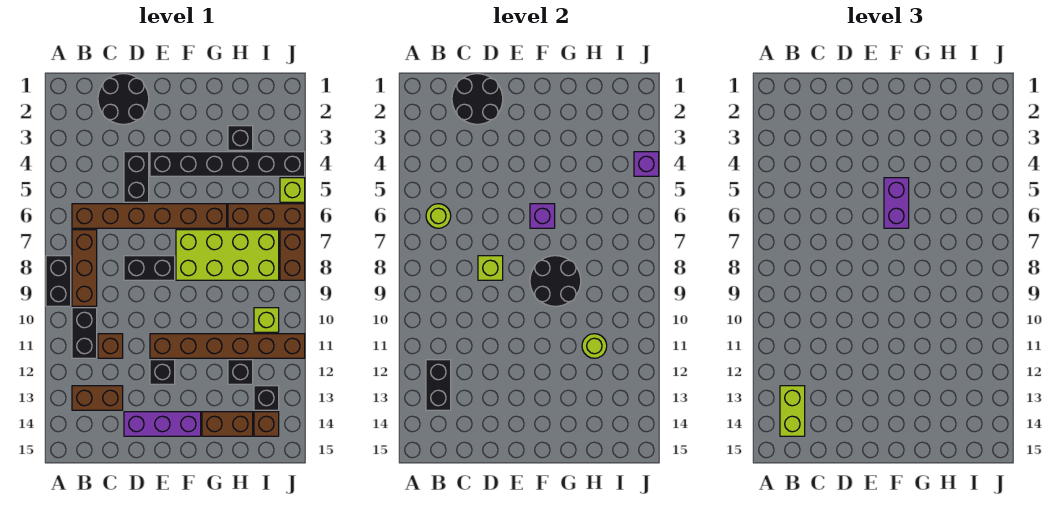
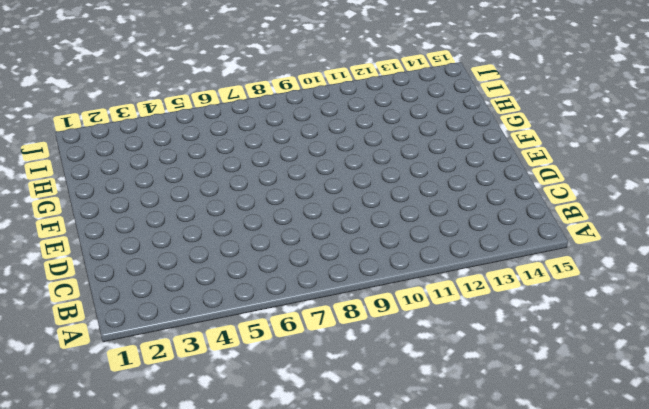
none -> black 1x2 brick [46,256,71,306]
none -> brown 1x6 brick [72,204,227,228]
none -> brown 1x3 brick [72,230,97,306]
none -> black 1x2 brick [72,308,97,358]

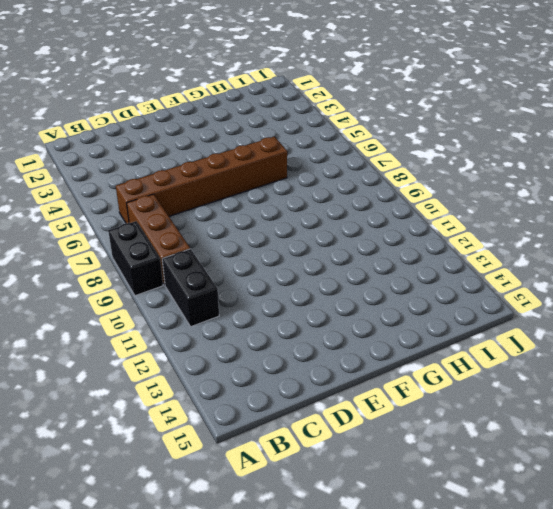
none -> brown 1x2 brick [72,386,123,410]
none -> black 2x2 round brick [98,74,149,124]
none -> brown 1x1 brick [98,334,123,358]
none -> black 1x2 brick [124,152,149,202]

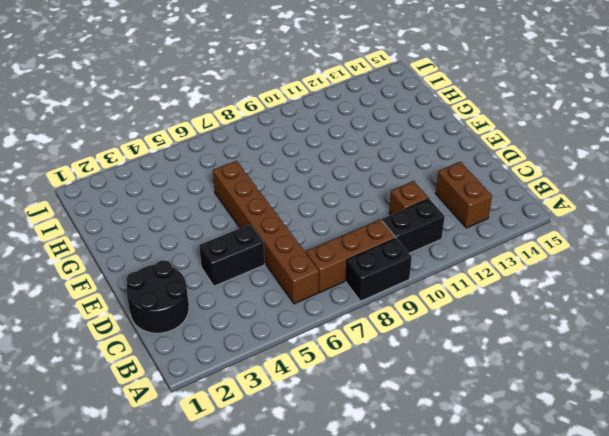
none -> black 1x2 brick [124,256,175,280]
none -> purple 1x3 brick [124,412,201,436]
none -> black 1x6 brick [150,152,305,176]
none -> brown 1x6 brick [150,334,305,358]

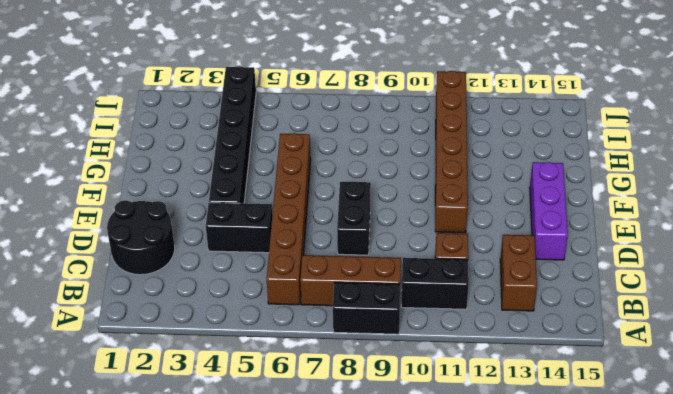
none -> black 1x1 brick [150,360,175,384]
none -> lime 2x4 brick [176,230,279,280]
none -> brown 1x2 brick [202,412,253,436]
none -> black 1x1 brick [228,126,253,150]

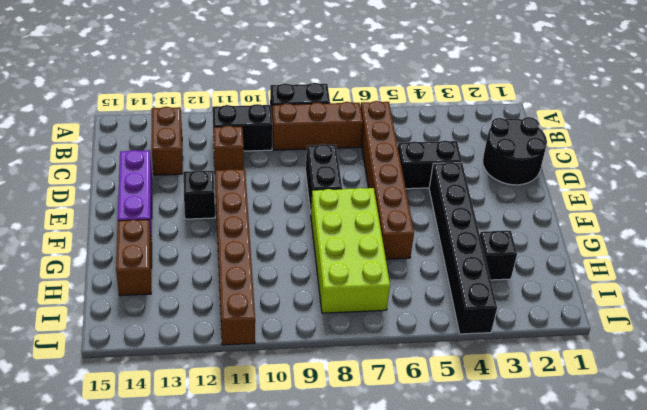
none -> brown 1x3 brick [228,204,305,228]
none -> black 1x1 brick [228,360,253,384]
none -> lime 1x1 brick [254,308,279,332]
none -> black 1x1 brick [254,386,279,410]

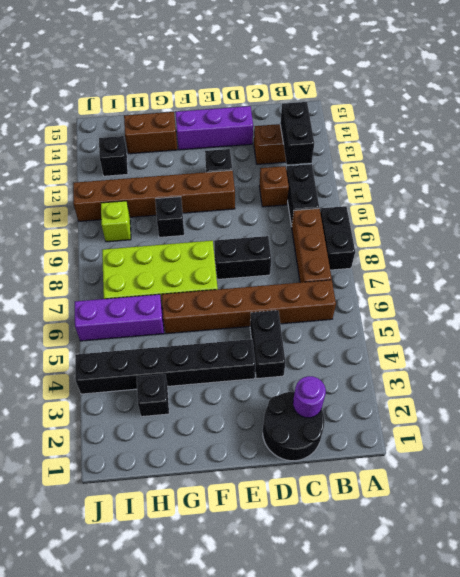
purple 1x1 round brick [293,376,326,418] -> black 2x2 round brick [452,74,503,124]
black 1x1 brick [155,197,184,237] -> black 1x1 brick moved to [228,360,253,384]
purple 1x3 brick [75,294,164,341] -> brown 1x3 brick [228,204,305,228]
none -> brown 1x1 brick [254,412,279,436]
none -> lime 1x1 brick [280,178,305,202]
none -> brown 1x2 brick [280,230,305,280]
none -> lime 1x1 round brick [426,204,451,228]

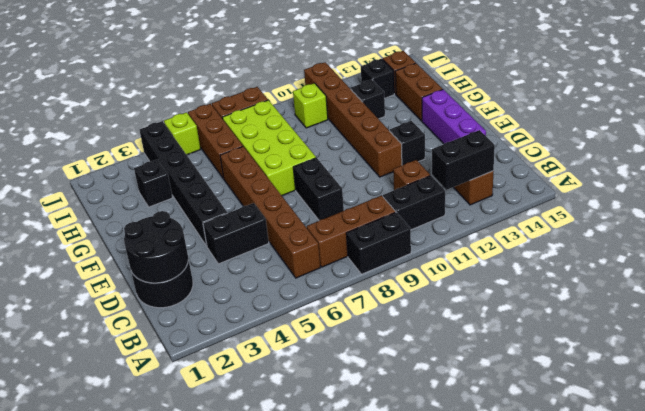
none -> lime 1x1 round brick [426,204,451,228]
none -> lime 1x1 brick [478,256,503,280]
none -> purple 1x1 brick [530,204,555,228]
none -> black 2x2 round brick [530,256,581,306]

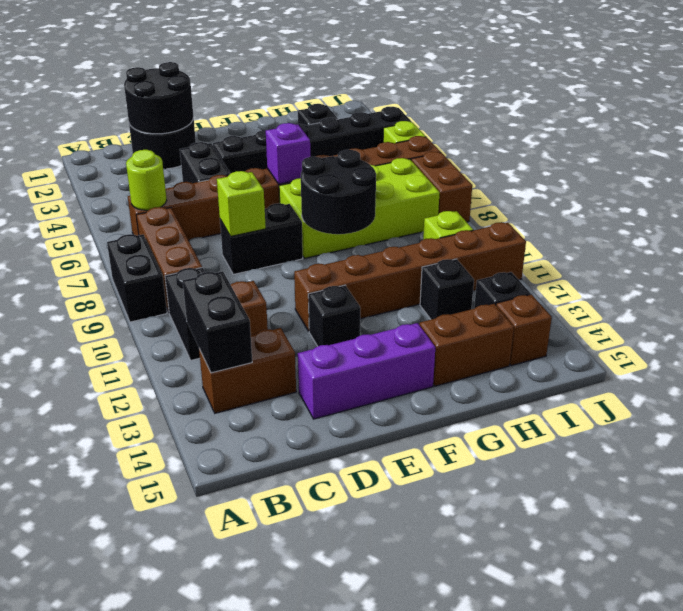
none -> lime 1x1 round brick [582,334,607,358]
none -> purple 1x1 brick [634,152,659,176]
none -> lime 1x2 brick [780,386,805,436]
none -> purple 1x2 brick [884,178,909,228]

